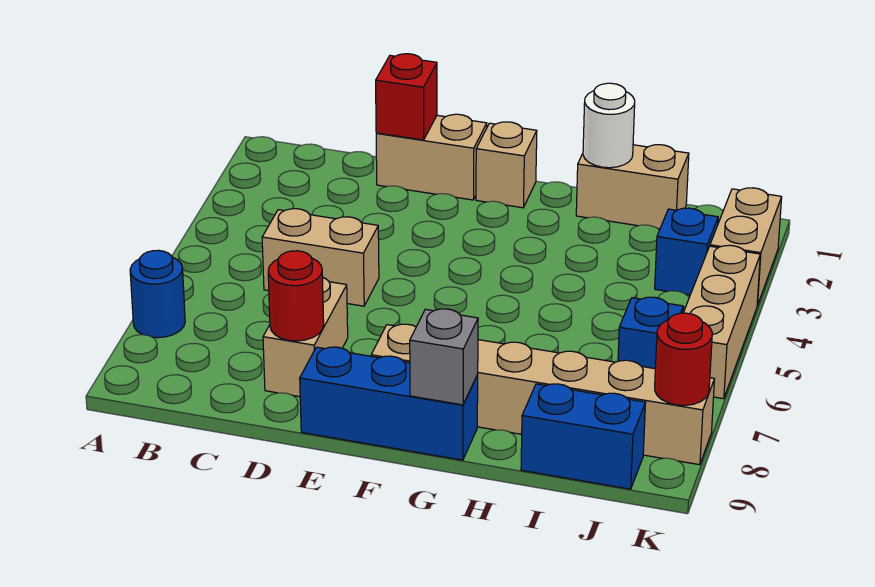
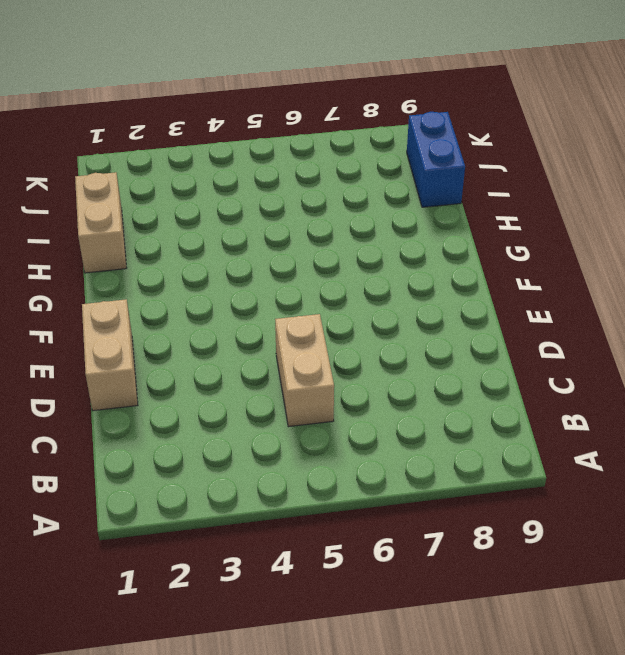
none -> blue 1x1 round brick [130,250,185,338]
none -> tan 1x2 brick [263,278,348,397]
none -> blue 1x3 brick [300,347,478,460]

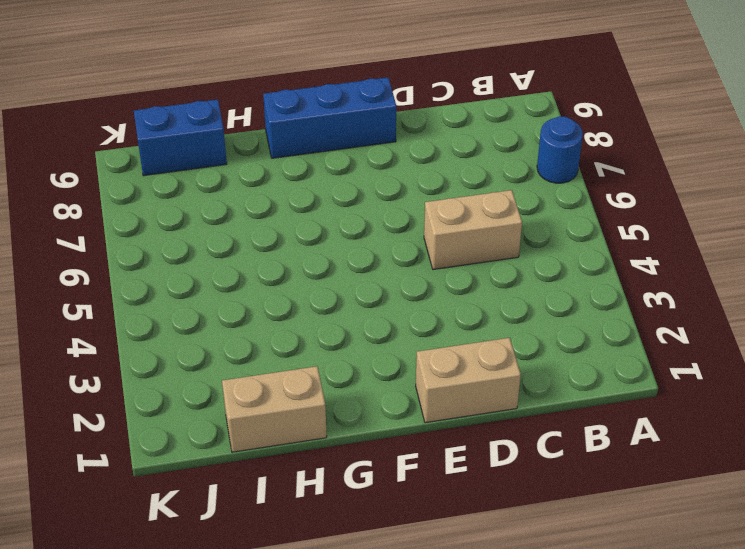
none -> tan 1x2 brick [263,278,348,397]
none -> tan 1x1 brick [476,122,537,208]
none -> tan 1x6 brick [371,324,714,465]

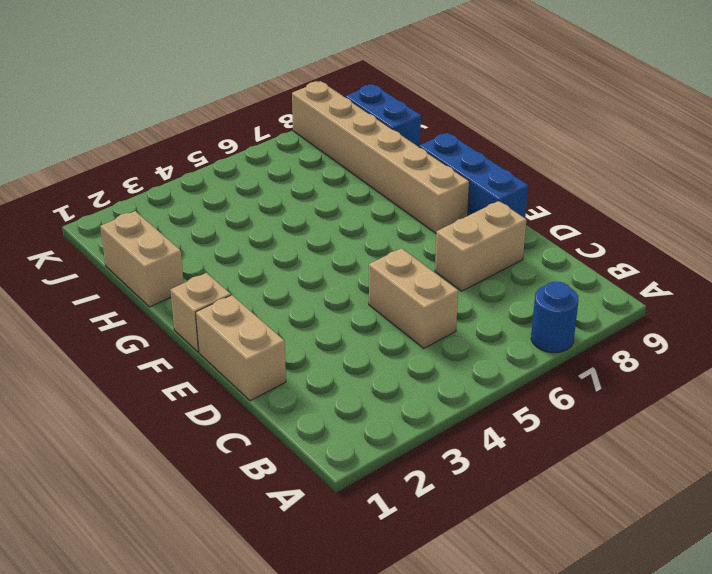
none -> blue 1x1 brick [655,208,718,295]
none -> blue 1x1 brick [618,297,683,369]
none -> tan 1x2 brick [710,188,782,305]

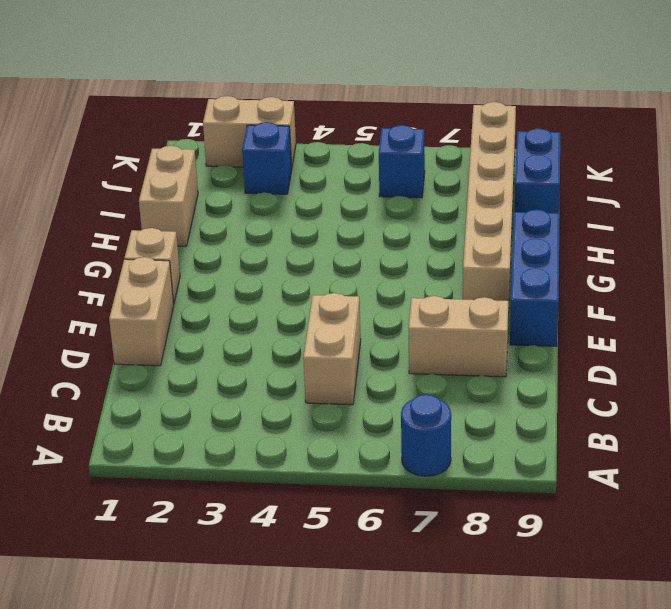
none -> tan 1x3 brick [684,245,760,399]
none -> red 1x1 brick [376,54,437,140]
none -> red 1x1 round brick [268,251,324,341]

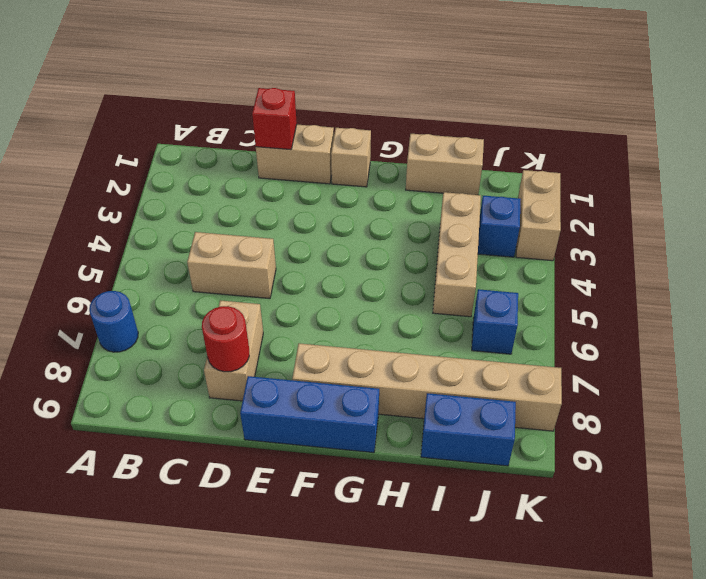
tan 1x3 brick [433,192,481,317] -> tan 1x3 brick moved to [684,245,760,399]
none -> grey 1x1 brick [410,309,478,405]
none -> white 1x1 round brick [583,83,635,168]
none -> red 1x1 round brick [655,313,712,405]

